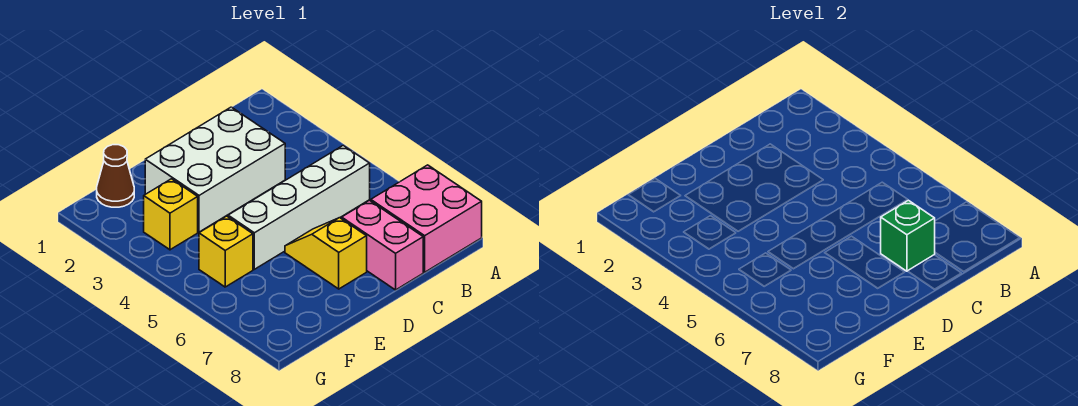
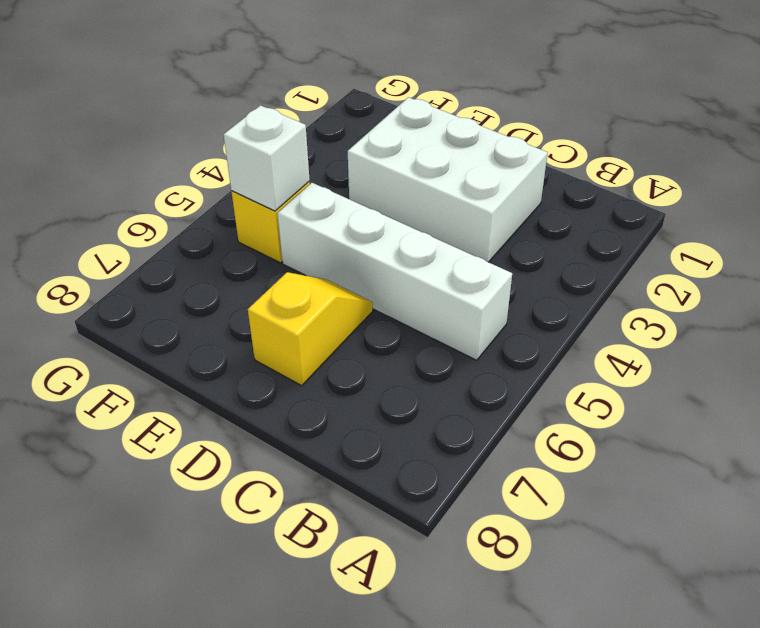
white 1x1 brick [224,105,310,211] -> none
none -> pink 2x2 brick [371,165,482,272]
none -> pink 1x2 brick [342,200,423,290]

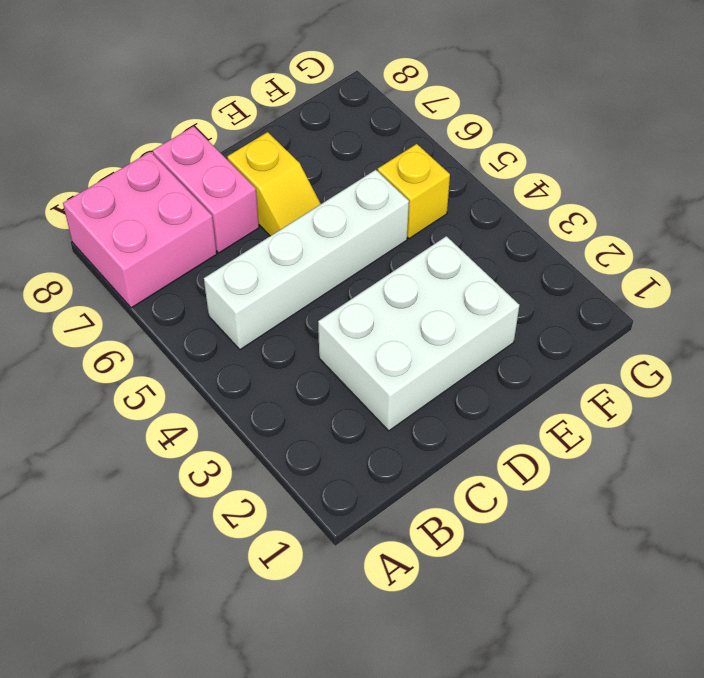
none -> brown 1x1 cone [97,145,134,207]
none -> yellow 1x1 brick [144,179,198,250]

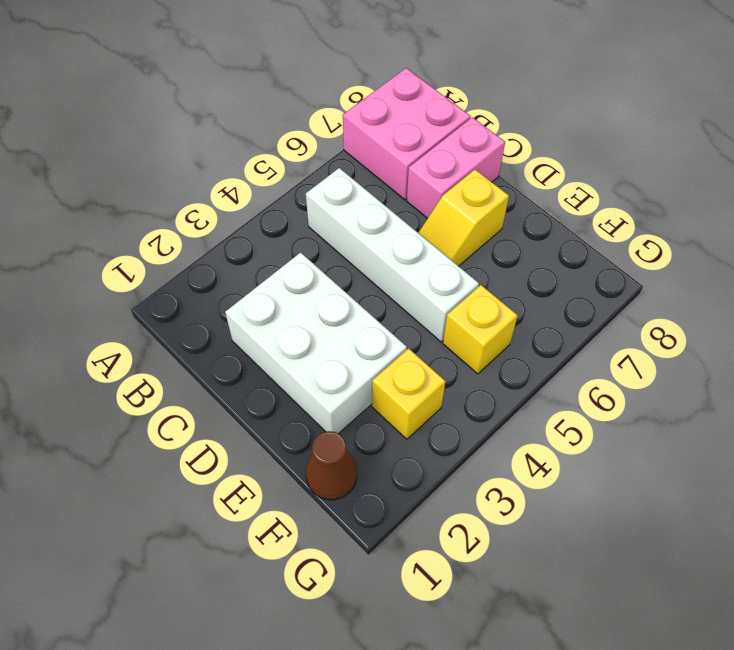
none -> green 1x1 brick [881,200,935,271]

